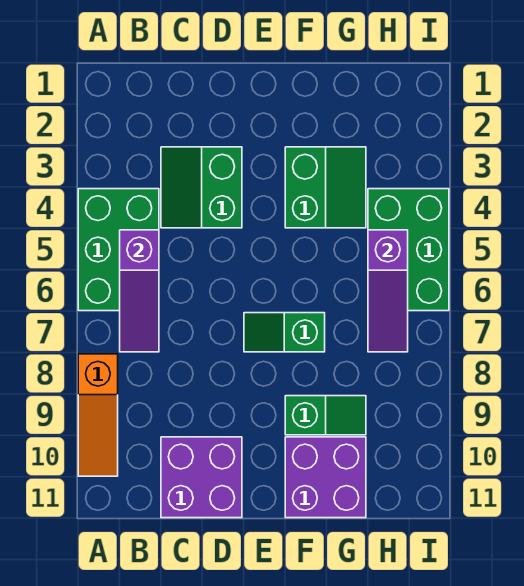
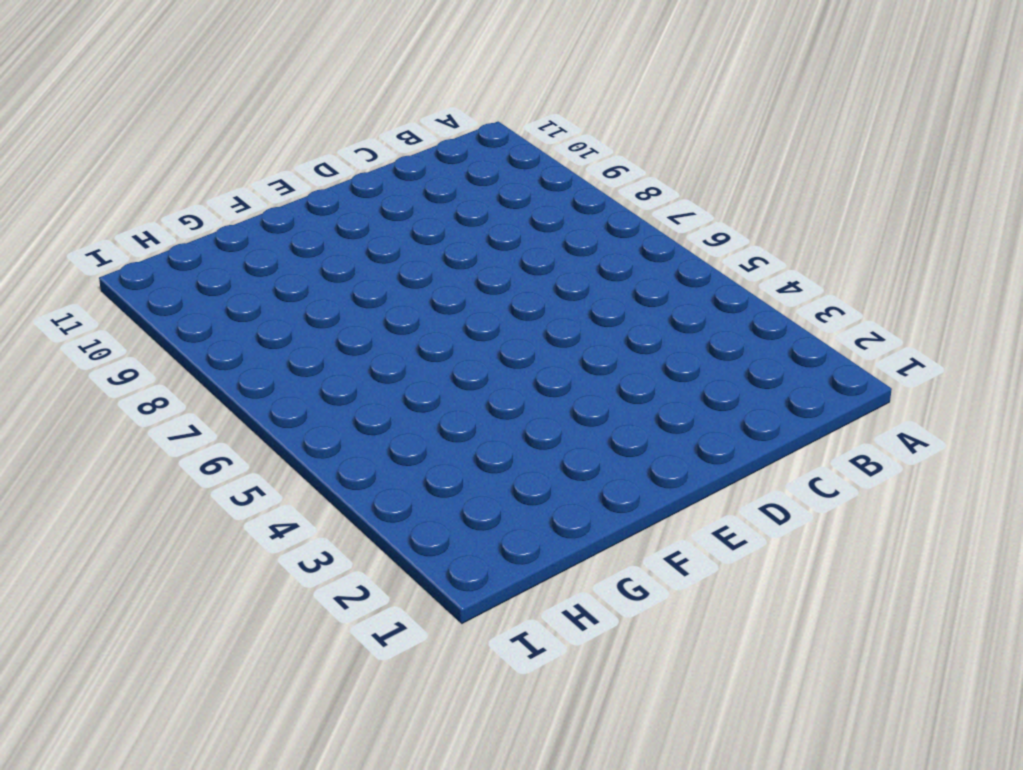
none -> green 2x3 brick [78,189,159,311]
none -> orange 1x3 slope [78,354,118,476]

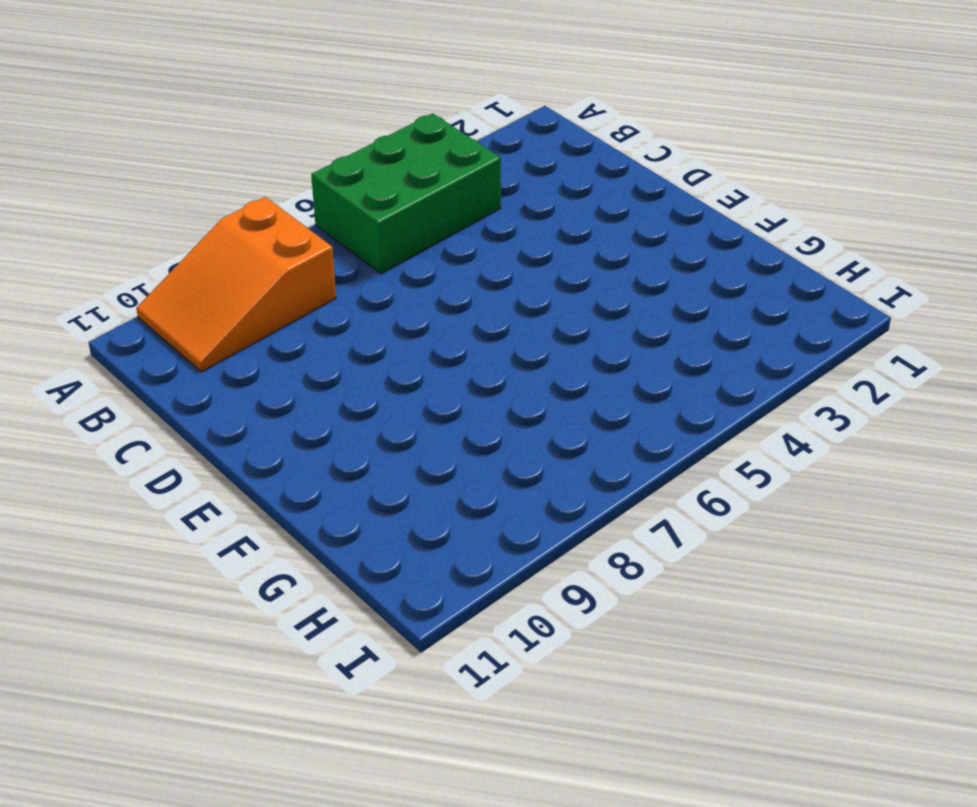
orange 2x3 slope [136,197,336,372] -> orange 1x3 slope [78,354,118,476]
none -> green 2x2 slope [161,147,242,228]
none -> purple 2x2 brick [161,437,242,518]

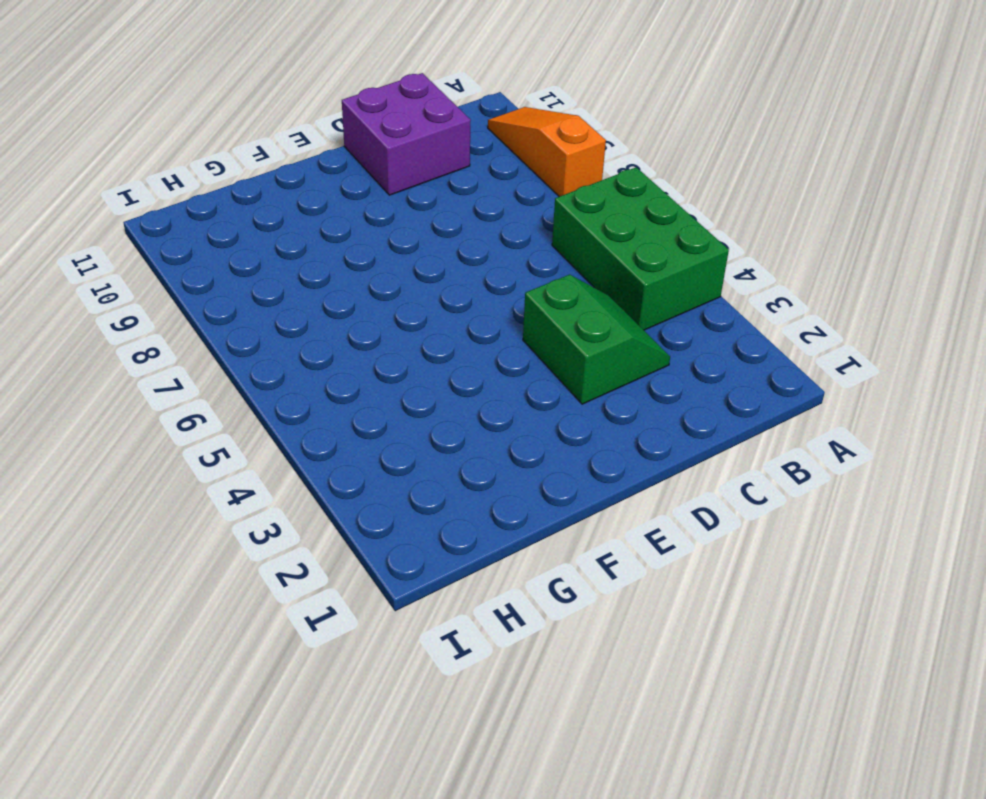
none -> green 1x2 slope [244,313,325,352]
none -> green 2x2 slope [285,147,366,228]

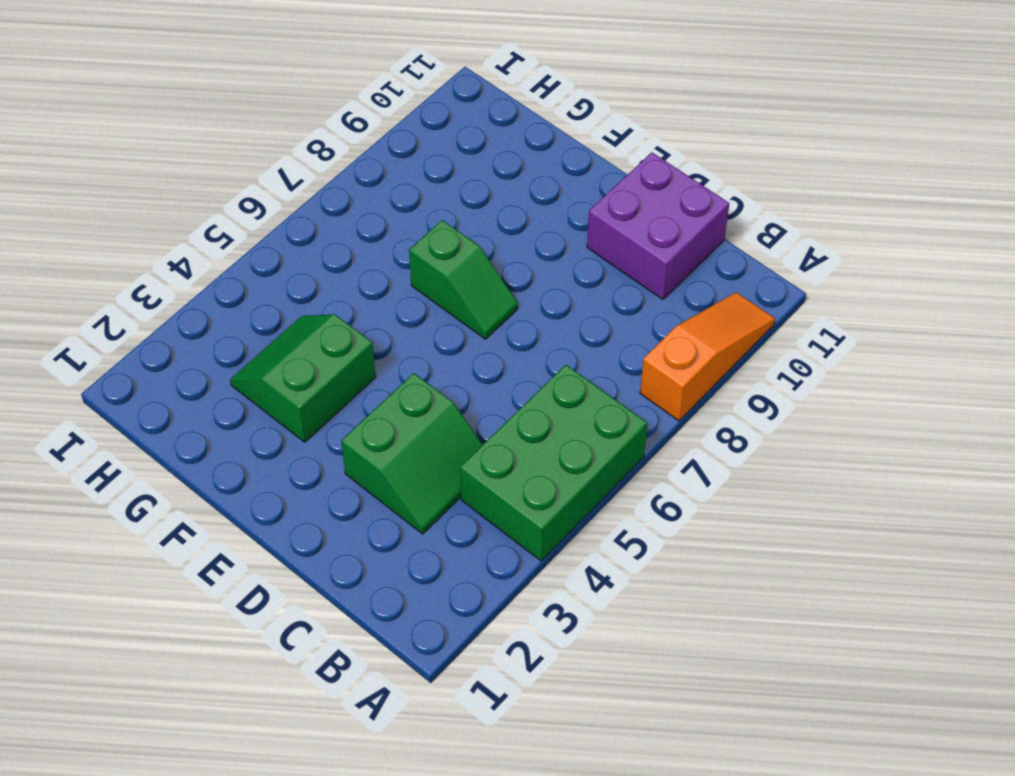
none -> green 1x2 slope [285,396,366,435]
none -> purple 2x2 brick [285,437,366,518]

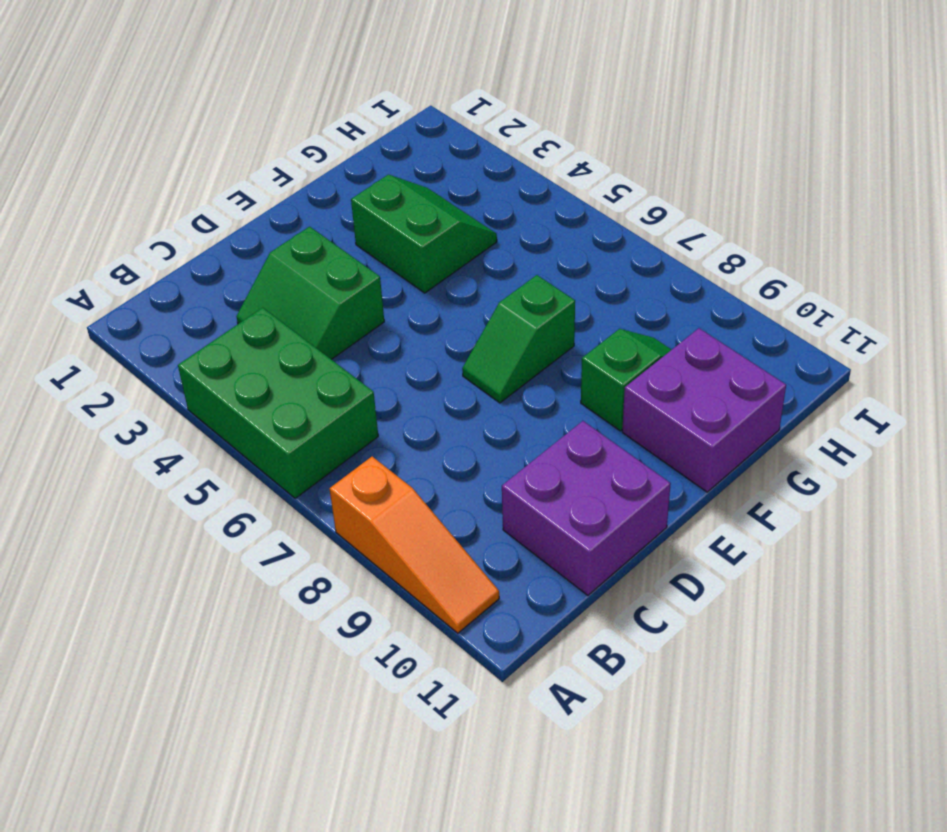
none -> green 2x3 brick [368,189,449,311]
none -> purple 1x3 slope [120,230,159,352]

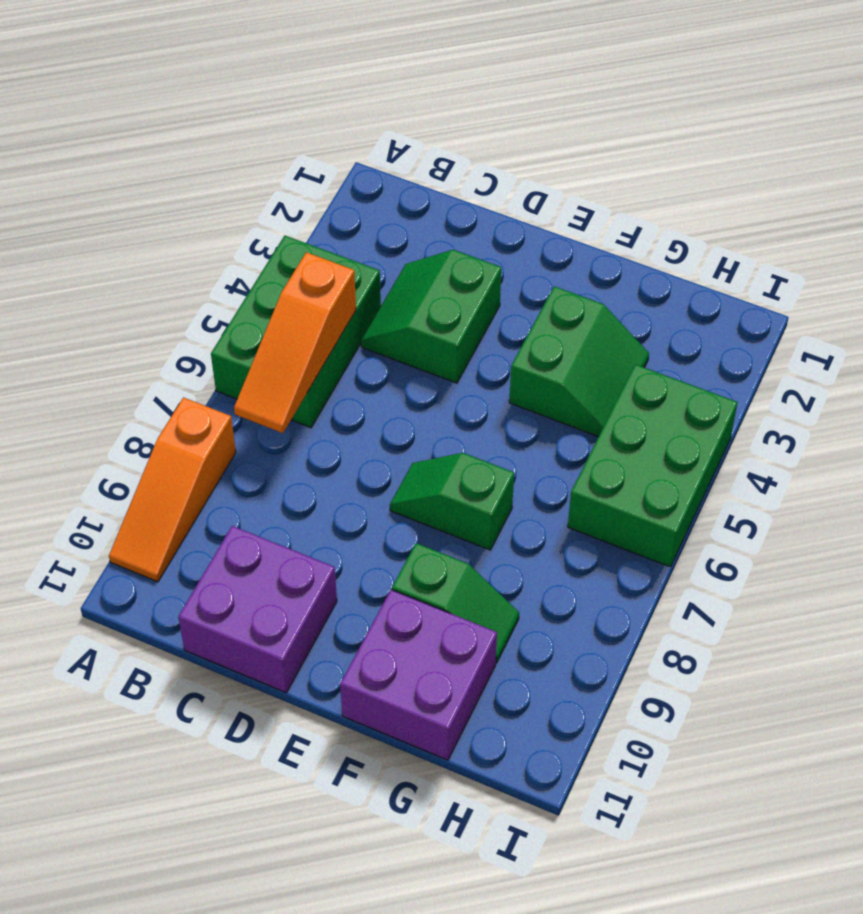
orange 1x3 slope [234,252,356,433] -> purple 1x3 slope [120,230,159,352]
none -> purple 1x3 slope [368,230,408,352]

